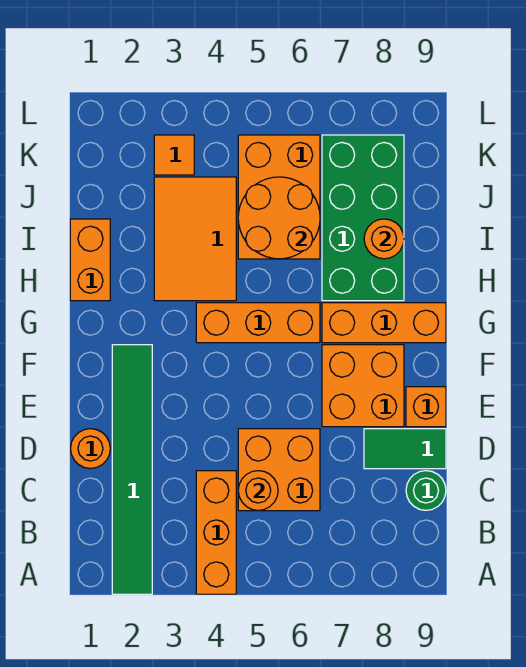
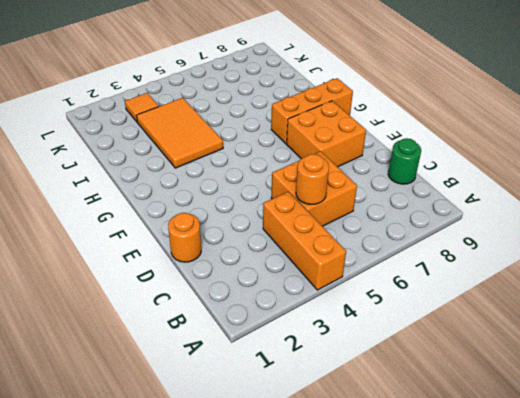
none -> green 1x6 tile [112,345,152,594]
none -> green 1x2 tile [364,429,446,469]
none -> orange 1x1 brick [406,387,446,427]

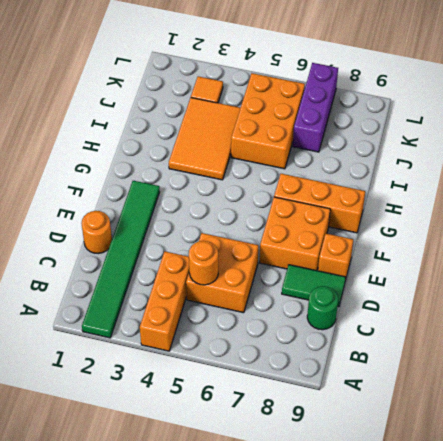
purple 1x3 brick [293,63,338,152] -> green 2x4 brick [322,135,404,301]
none -> orange 1x3 brick [196,303,320,343]
none -> orange 1x2 brick [70,219,110,301]
none -> orange 2x2 round brick [238,177,320,259]

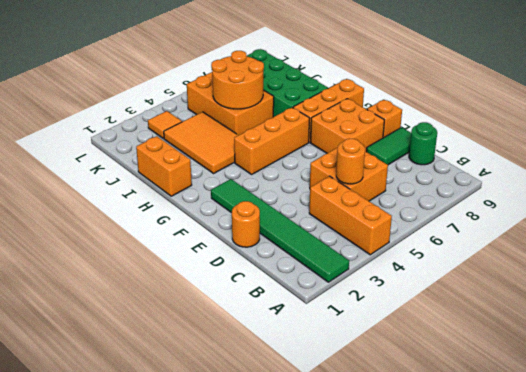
none -> orange 1x1 round brick [364,219,404,259]

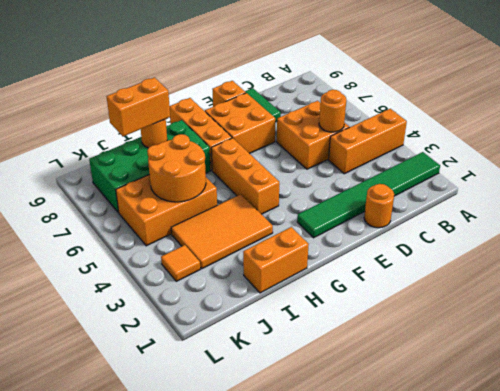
orange 1x2 brick [107,78,170,136] -> none
none -> green 1x1 round brick [406,471,446,510]

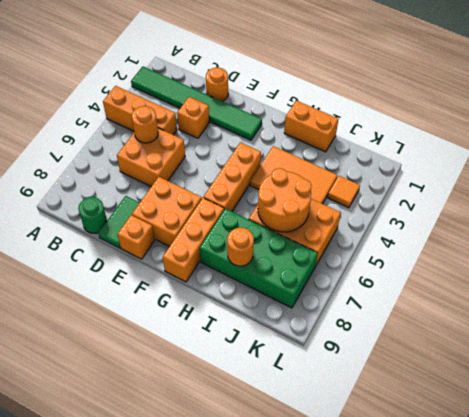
orange 1x1 brick [177,97,209,138] -> none

